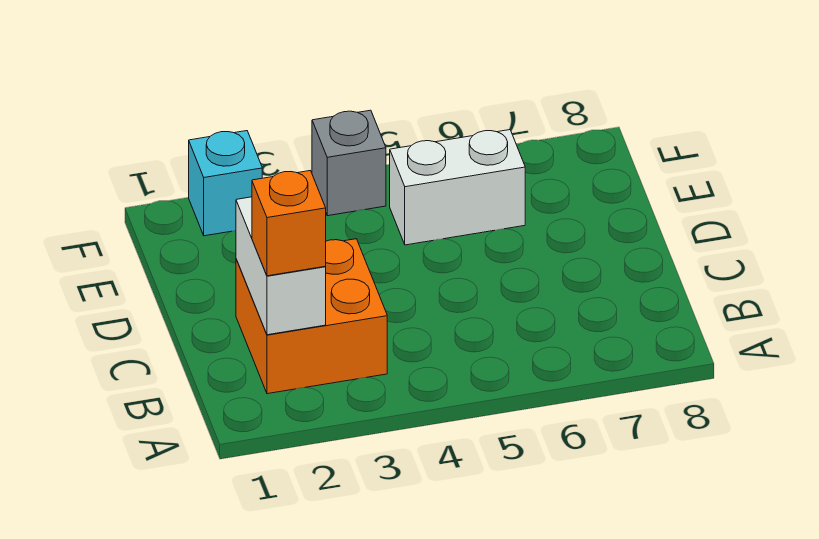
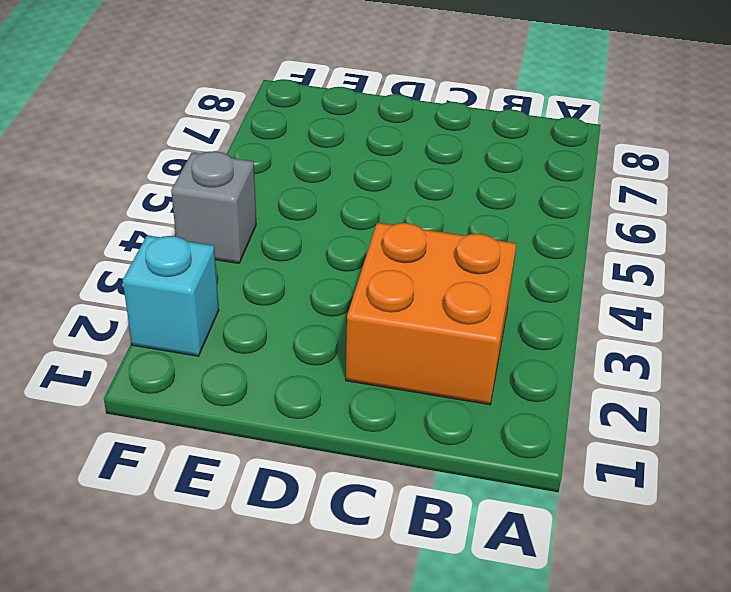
none -> white 1x2 brick [390,130,525,245]
none -> white 1x2 brick [236,197,326,335]

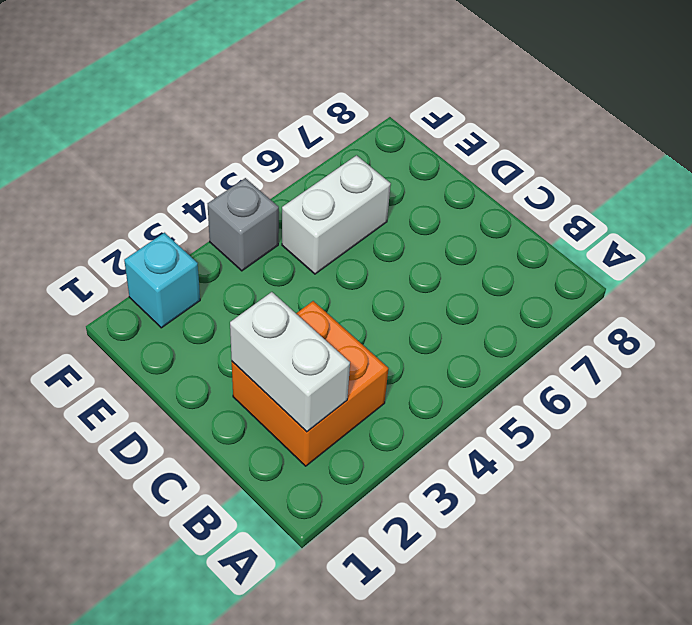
none -> orange 1x1 brick [252,171,326,276]

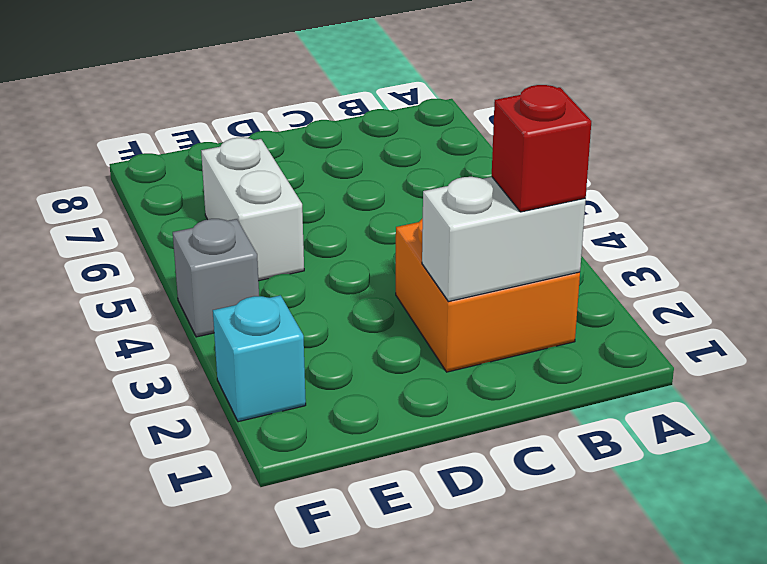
red 1x1 brick [492,85,591,212] -> orange 1x1 brick [252,171,326,276]

